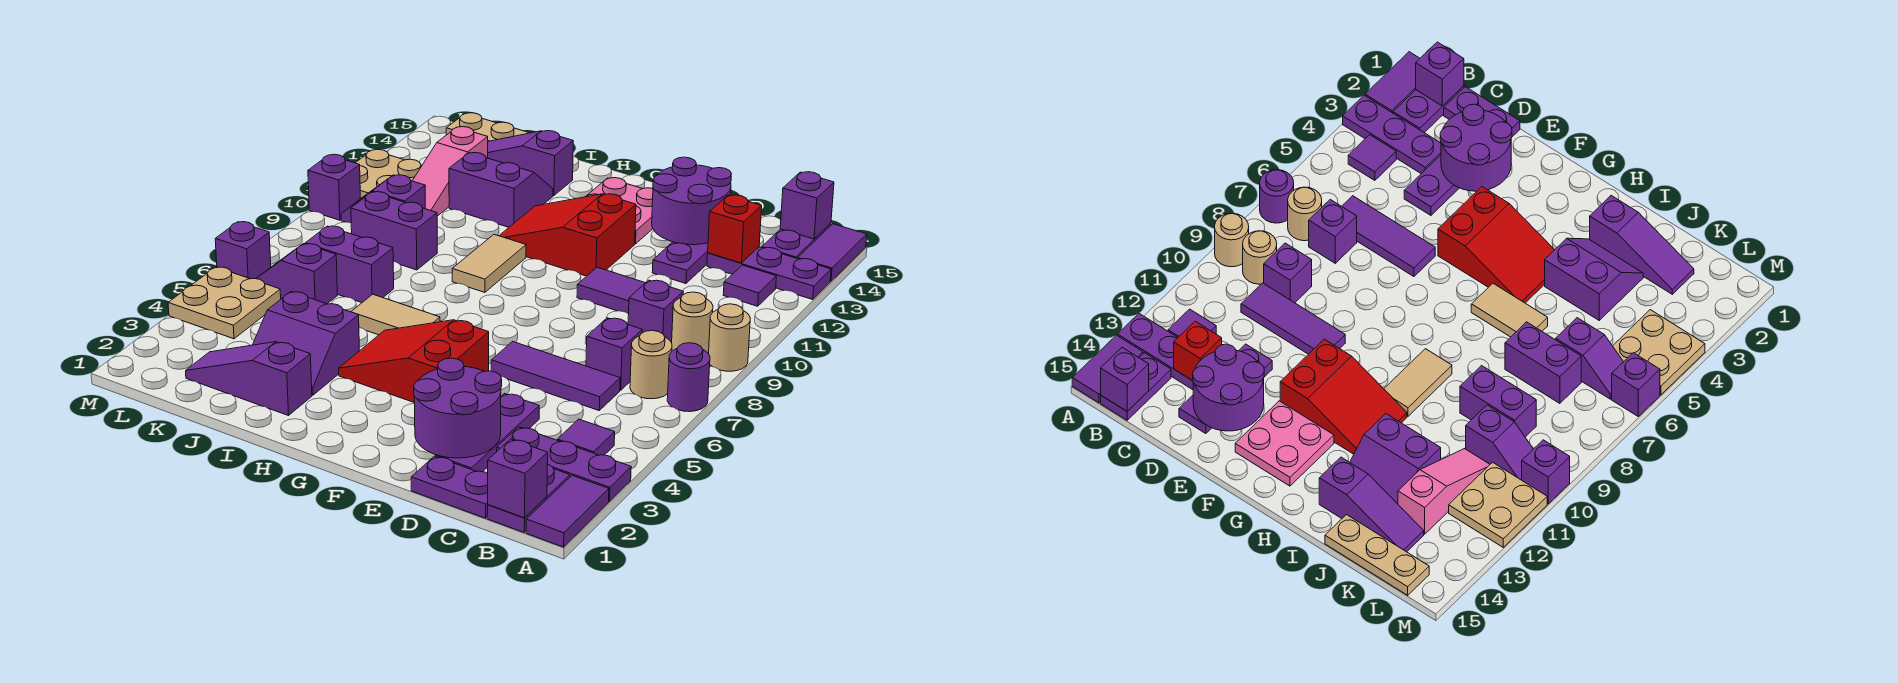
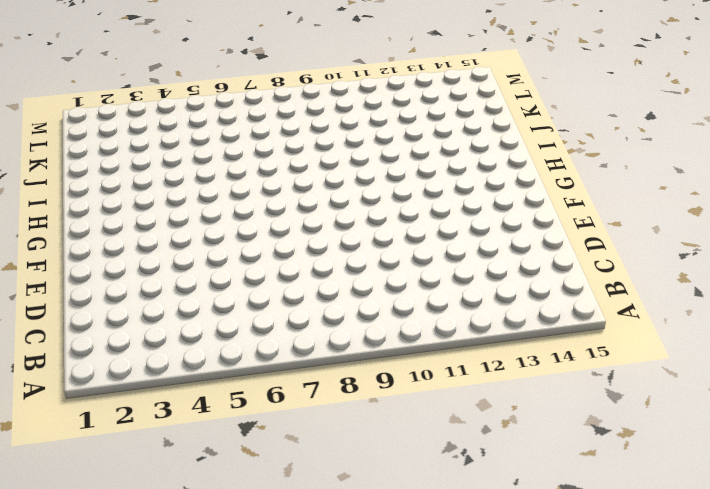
none -> purple 1x2 tile [526,476,609,547]
none -> purple 1x3 plate [497,427,631,502]
none -> purple 1x1 round brick [667,343,710,412]
none -> tan 1x1 round brick [709,304,750,371]

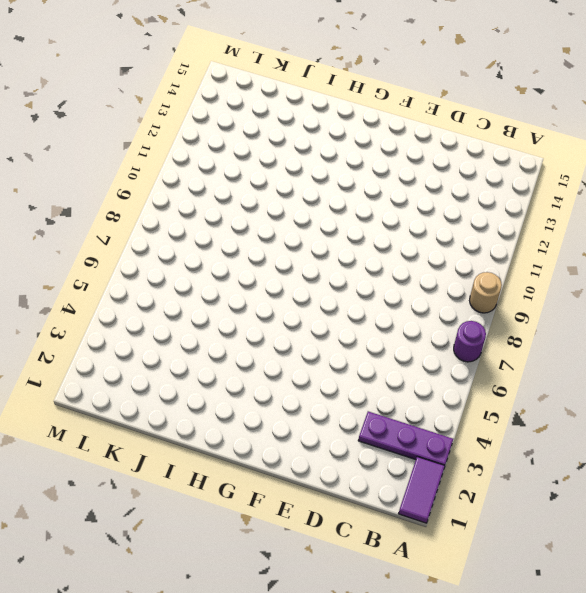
none -> purple 1x3 plate [707,247,831,300]
none -> purple 1x2 tile [798,224,867,281]
none -> purple 1x2 plate [487,464,570,532]
none -> purple 1x1 tile [557,419,615,455]

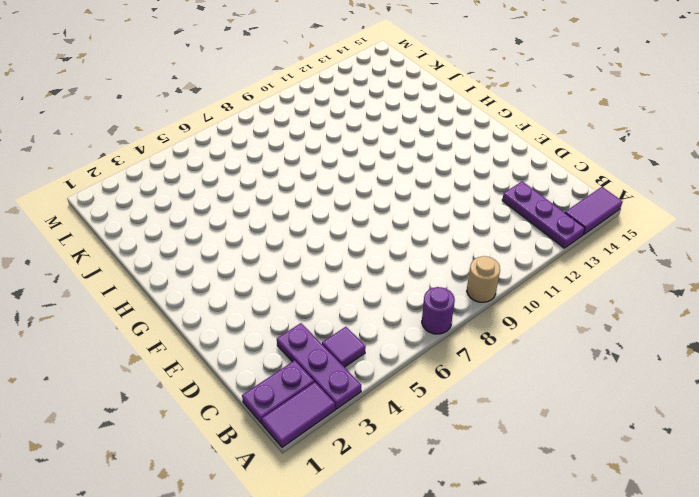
none -> tan 1x1 round brick [630,331,672,399]
none -> tan 1x1 round brick [672,292,713,354]
none -> purple 1x1 tile [723,265,776,306]
none -> purple 1x2 plate [762,223,831,259]

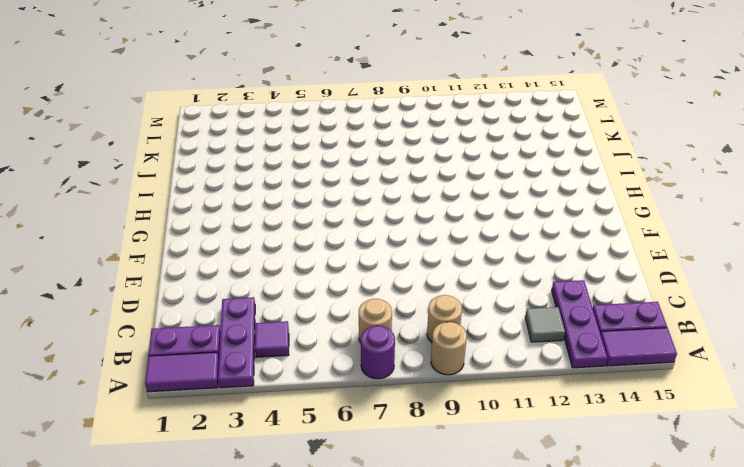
grey 1x1 tile [525,307,565,342] -> purple 1x1 tile [723,265,776,306]
none -> purple 1x2 plate [411,456,488,518]
none -> purple 1x3 tile [491,341,620,410]
none -> purple 1x1 brick [586,318,642,390]
none -> purple 1x1 brick [628,280,683,343]

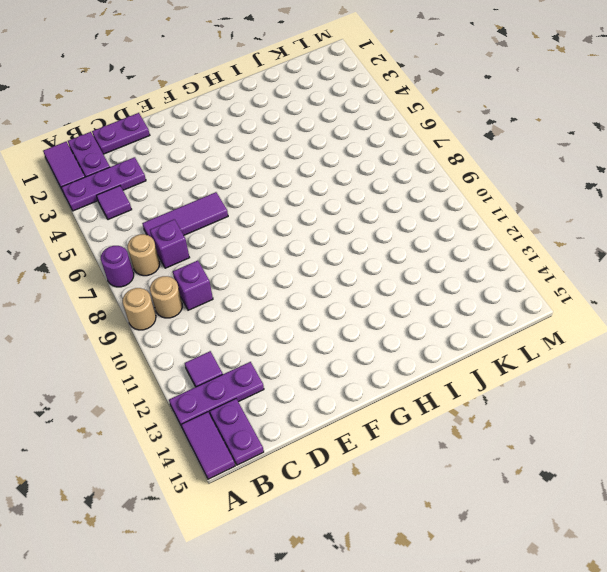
none -> purple 1x3 tile [577,267,645,314]
none -> purple 1x3 plate [436,393,539,472]
none -> purple 1x3 plate [652,242,708,284]
none -> red 2x3 slope [339,320,489,403]

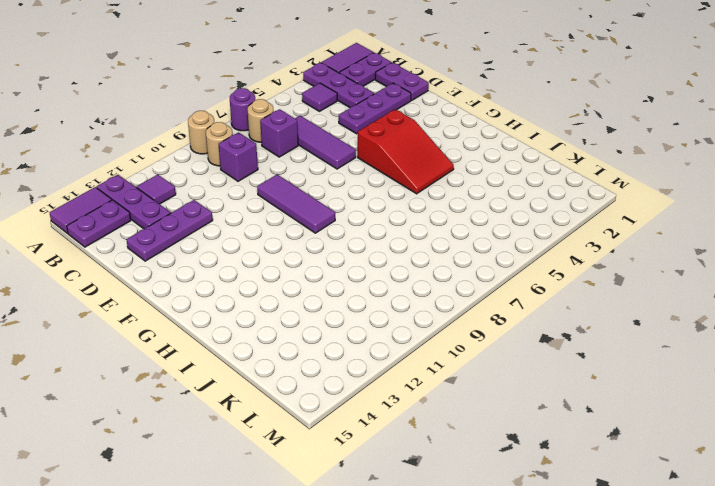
purple 1x3 tile [257,174,335,233] -> purple 1x3 tile moved to [577,267,645,314]
none -> red 2x3 slope [499,194,636,276]
none -> pink 2x2 plate [586,178,653,244]
none -> tan 1x2 tile [351,294,440,335]
none -> tan 1x2 tile [452,234,526,292]

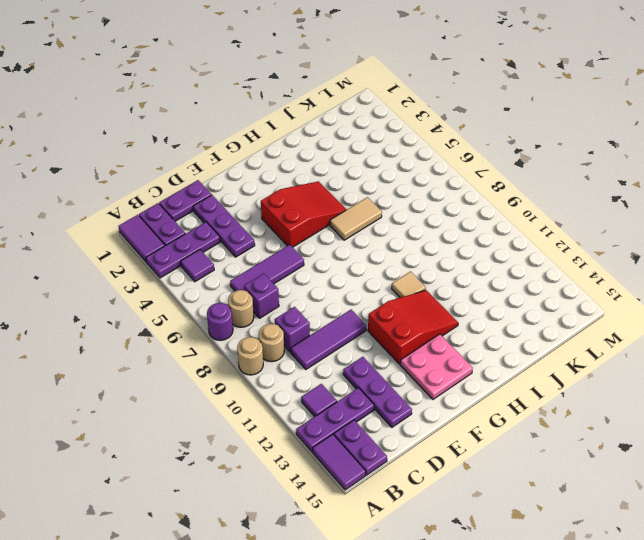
tan 1x1 tile [392,272,426,298] -> tan 1x2 tile [452,234,526,292]
none -> purple 1x3 slope [186,342,312,416]
none -> purple 2x2 slope [253,292,359,395]
none -> purple 2x2 slope [449,153,553,227]
none -> purple 1x3 slope [488,131,573,196]

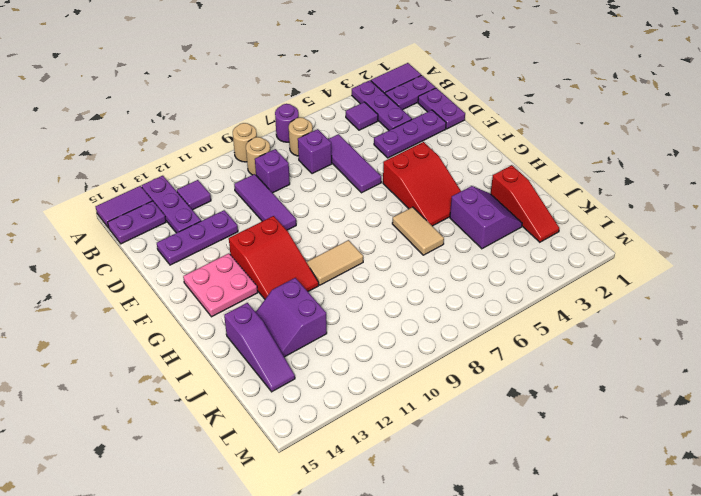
red 1x3 slope [491,165,560,242] -> purple 1x3 slope [186,342,312,416]
none -> purple 1x2 brick [305,226,394,303]
none -> purple 1x2 brick [351,192,437,270]
none -> tan 1x3 plate [446,113,533,141]
none -> purple 1x2 slope [256,244,337,304]

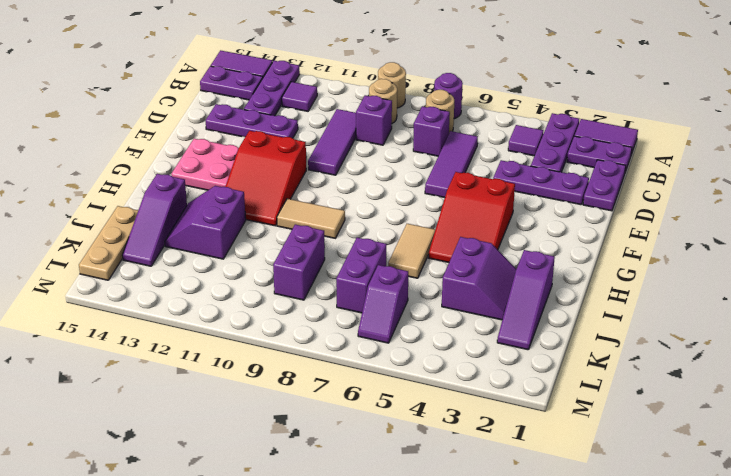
none -> purple 1x2 slope [341,175,425,223]
none -> pink 1x3 slope [412,127,488,216]
none -> tan 2x2 plate [168,267,281,339]
none -> tan 2x2 plate [356,149,422,199]

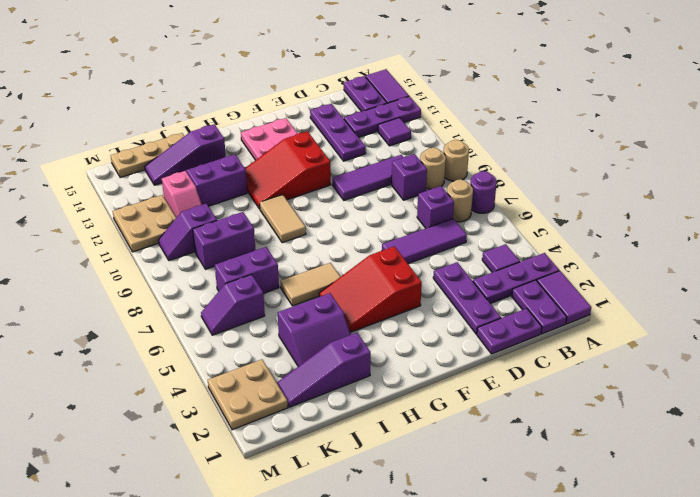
pink 1x2 slope [162,171,202,218] -> pink 1x3 slope [412,127,488,216]
tan 2x2 plate [208,360,288,430] -> tan 2x2 plate moved to [168,267,281,339]
none -> purple 1x1 brick [215,222,271,279]
none -> purple 1x1 brick [308,154,360,220]
none -> purple 1x1 brick [488,439,548,518]
none -> purple 1x1 brick [780,172,834,239]

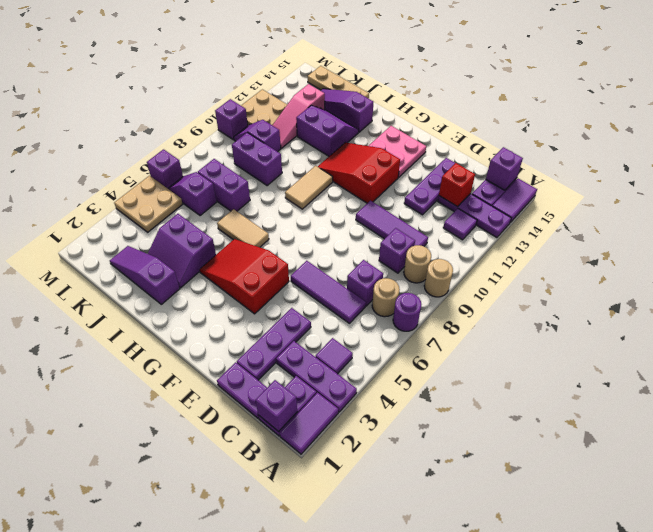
none -> purple 2x2 round brick [414,358,502,458]
none -> purple 2x2 round brick [652,157,731,245]

